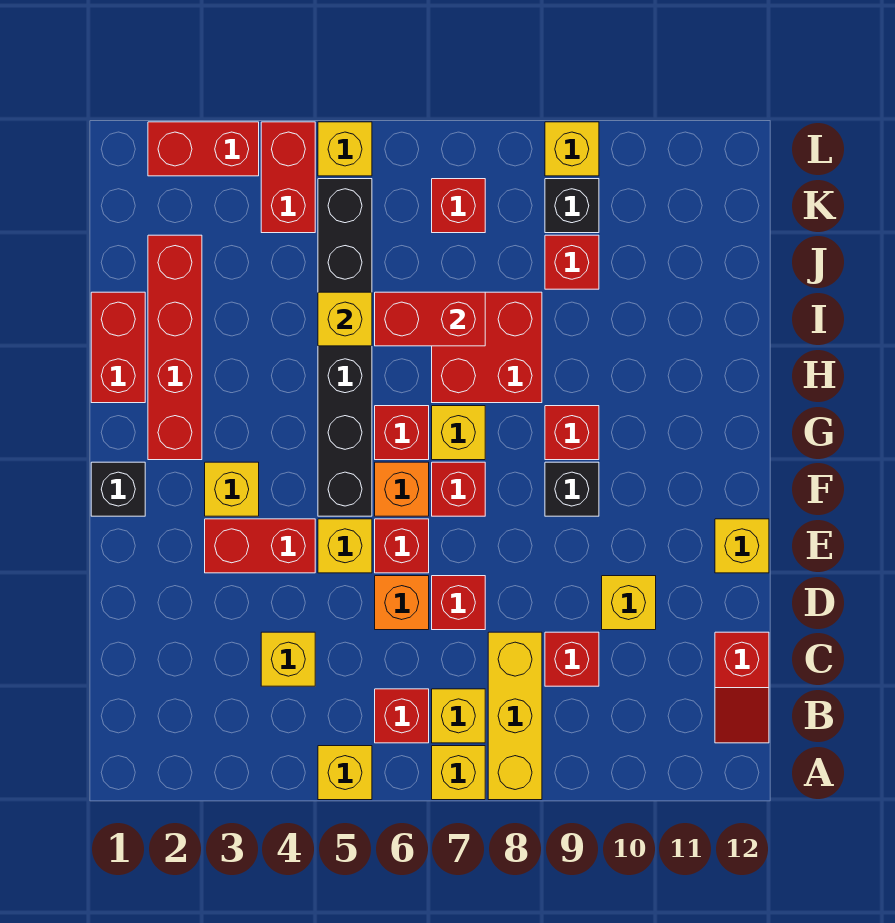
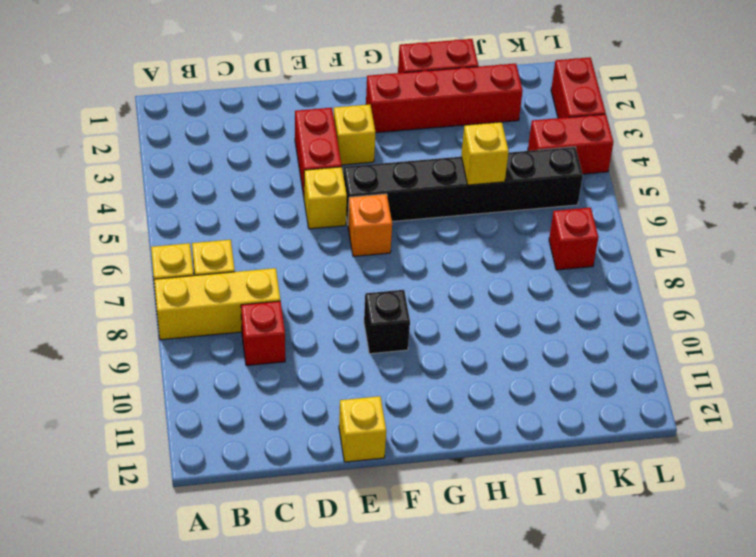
none -> yellow 1x1 brick [318,746,372,800]
none -> red 1x1 brick [375,689,429,743]
none -> red 1x2 slope [715,632,769,743]
none -> yellow 1x1 brick [261,632,315,686]

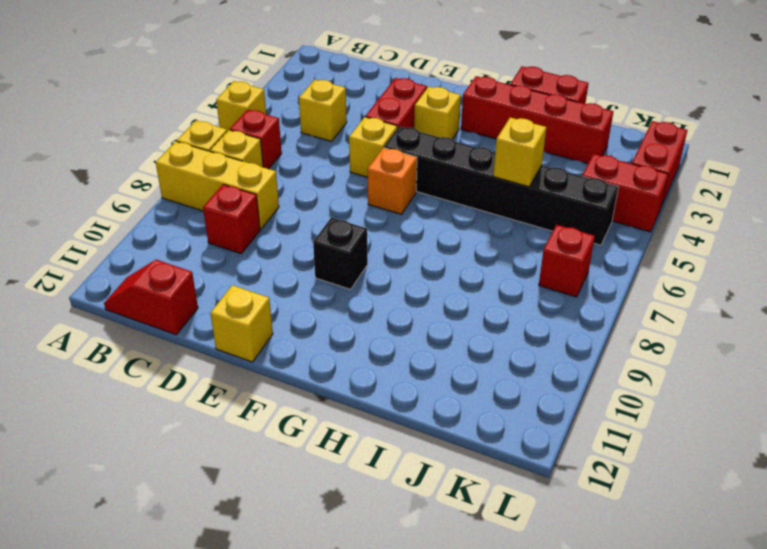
none -> orange 1x1 brick [375,576,429,630]
none -> red 1x1 brick [432,576,485,630]
none -> yellow 1x1 brick [602,576,656,630]
none -> red 1x1 brick [375,519,429,573]

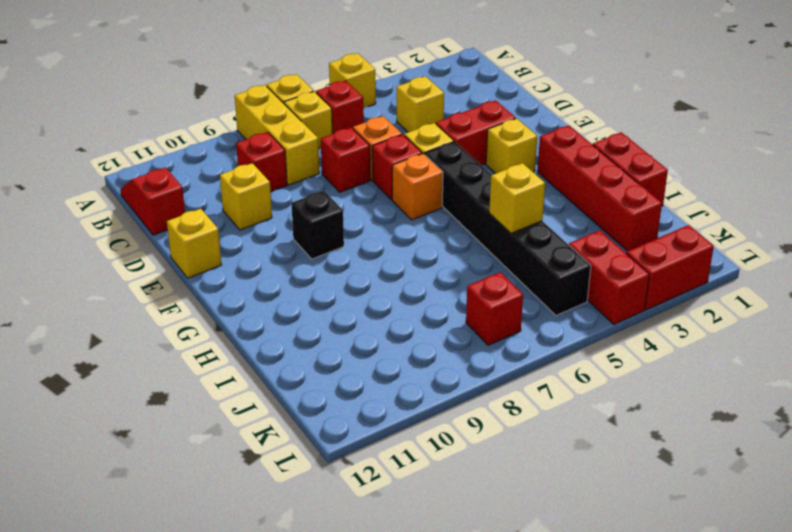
none -> black 1x1 brick [91,462,145,516]
none -> red 1x1 brick [432,462,485,516]
none -> red 1x1 brick [375,406,429,460]
none -> yellow 1x1 brick [432,406,485,460]

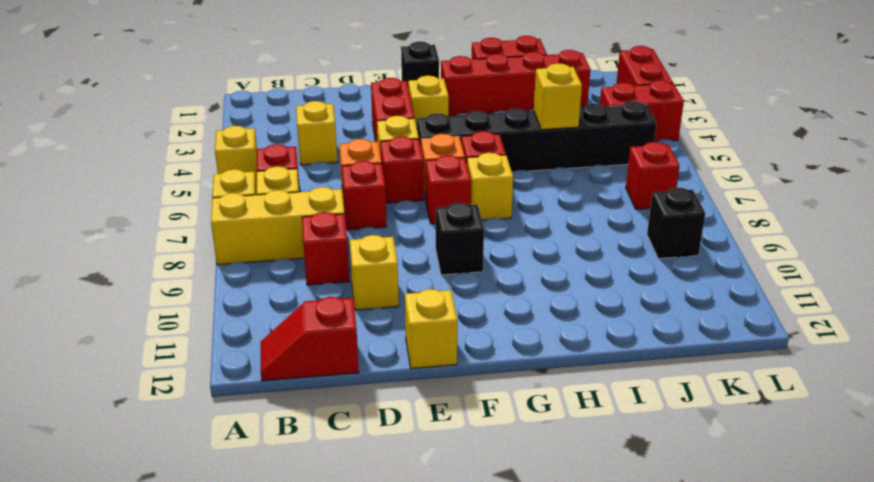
none -> red 1x1 brick [545,406,599,460]
none -> red 2x2 brick [432,292,542,403]
none -> red 1x1 brick [545,235,599,289]
none -> yellow 1x1 brick [318,122,372,176]

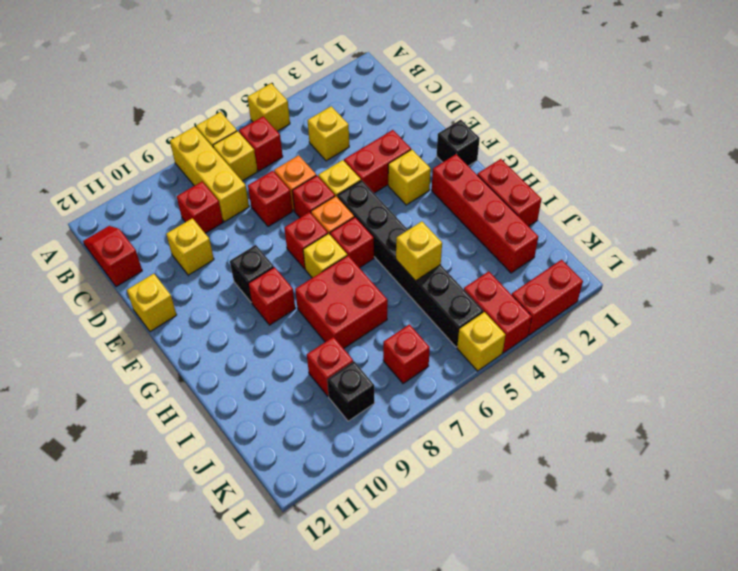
none -> yellow 1x1 brick [545,122,599,176]
none -> red 1x2 brick [375,292,485,346]

